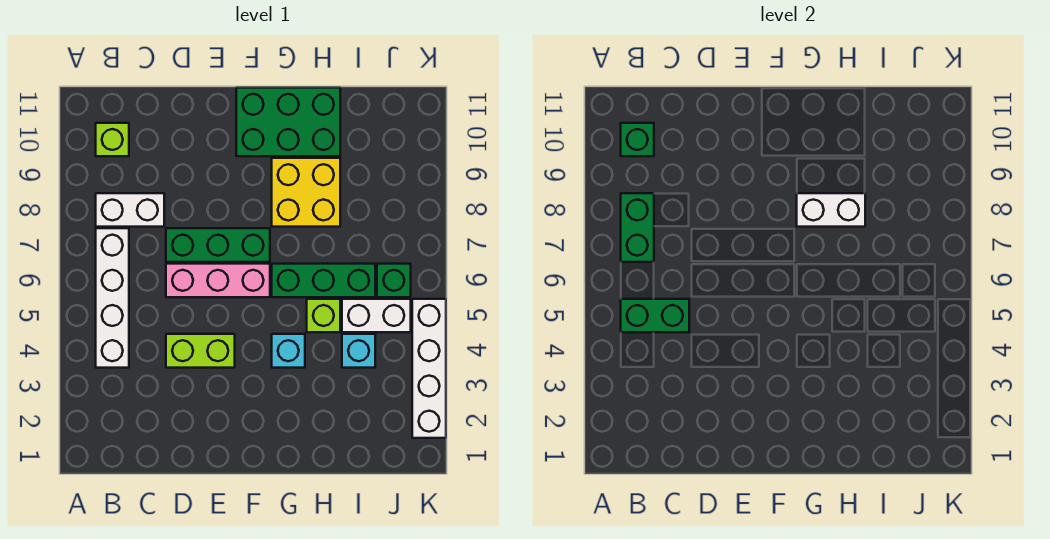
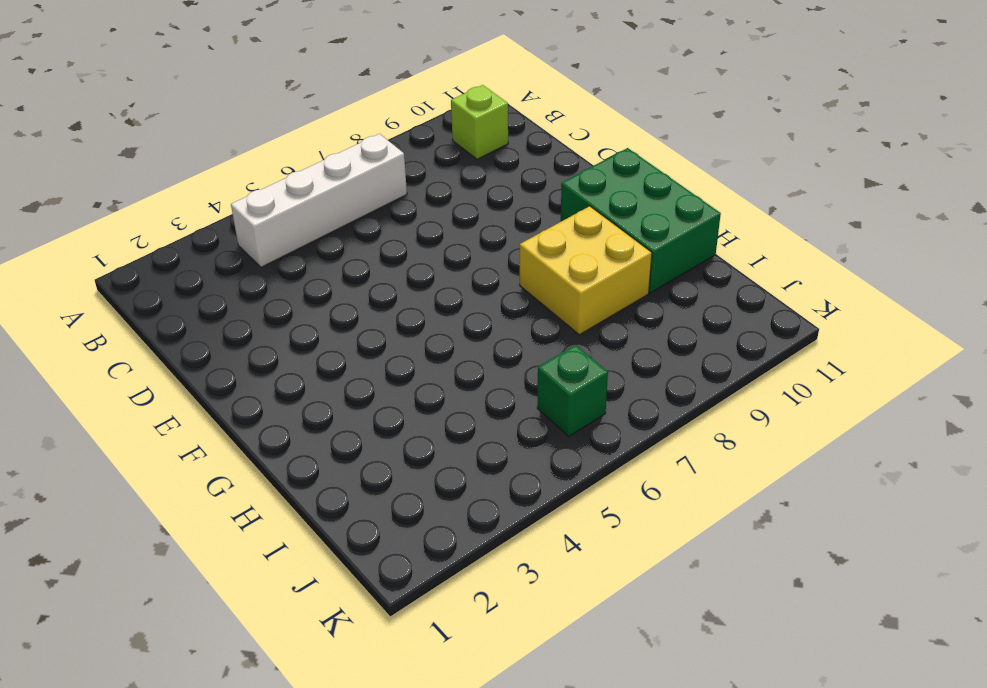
none -> white 1x2 brick [96,193,164,227]
none -> lime 1x2 brick [166,334,235,368]
none -> pink 1x3 brick [166,264,270,297]

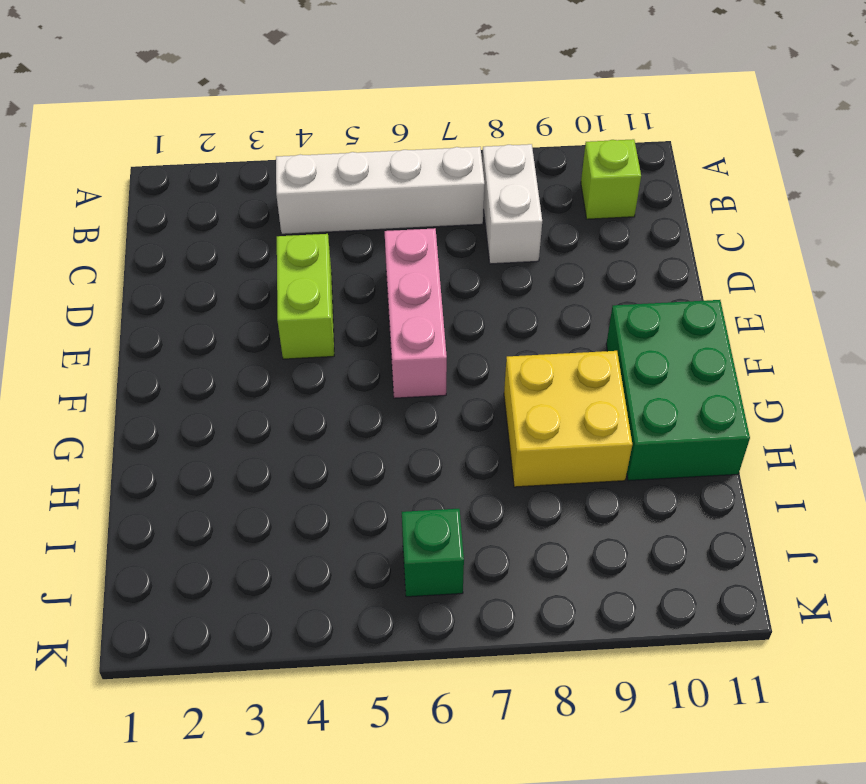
none -> green 1x3 brick [166,228,270,262]
none -> cyan 1x1 brick [272,334,305,368]
none -> green 1x3 brick [272,264,375,297]

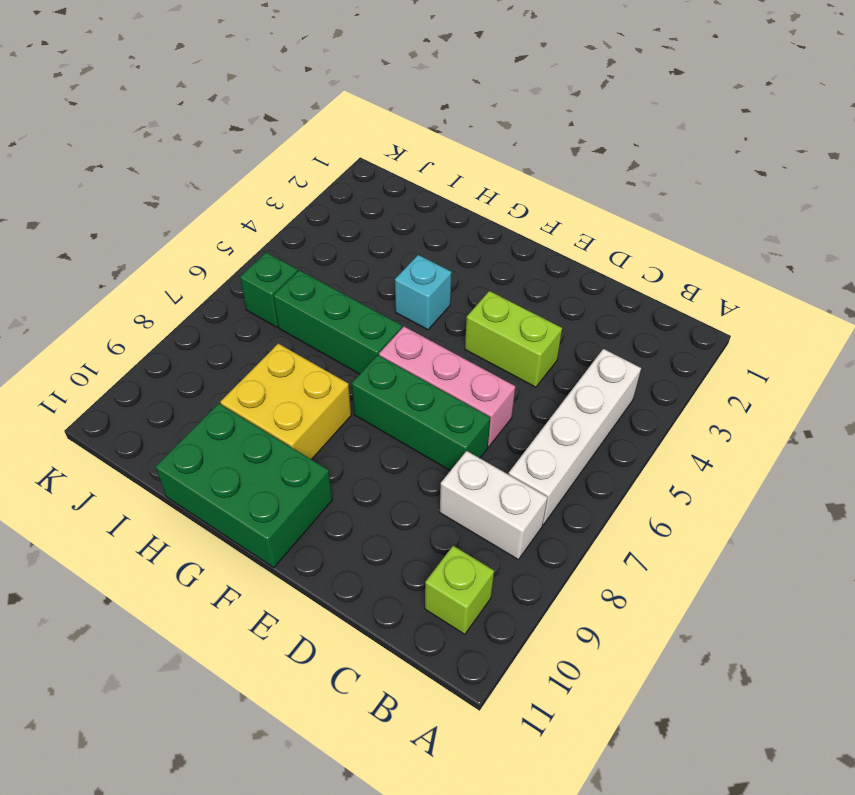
none -> lime 1x1 brick [307,299,340,332]
none -> cyan 1x1 brick [342,334,375,368]
none -> white 1x2 brick [342,299,411,332]

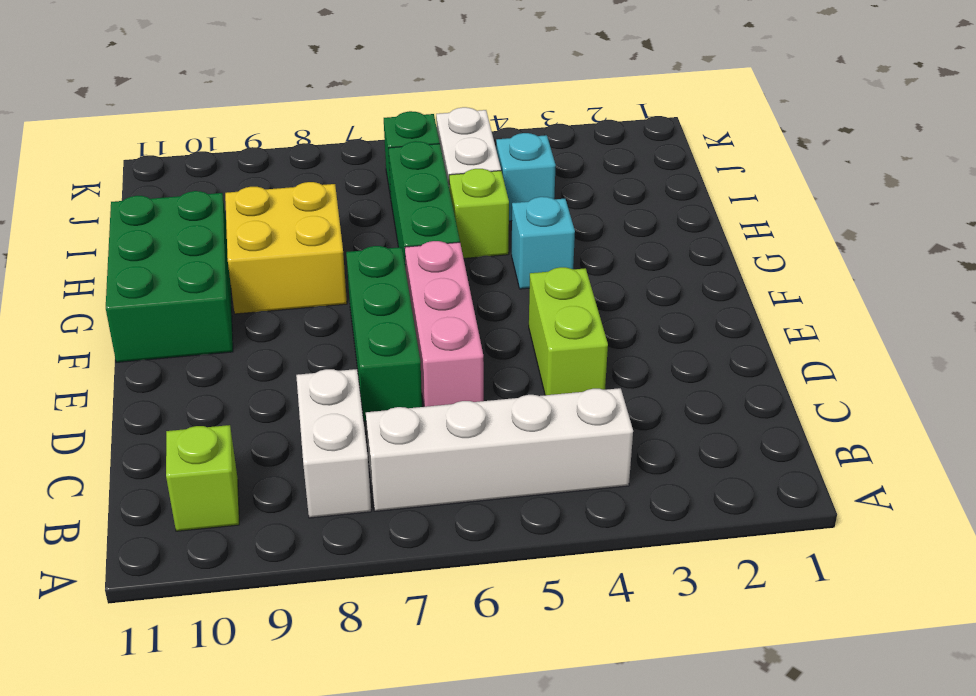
none -> white 1x4 brick [412,299,446,438]
none -> green 1x2 brick [621,299,689,332]
none -> green 1x2 brick [621,193,654,262]

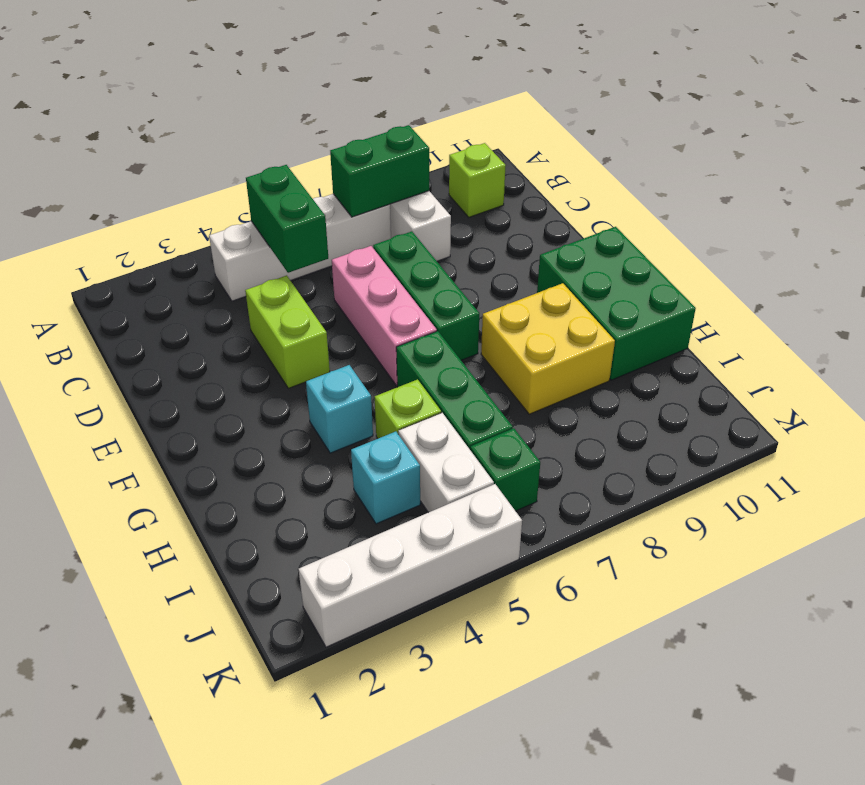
none -> green 1x1 brick [621,123,654,156]
none -> white 1x2 brick [797,193,865,227]

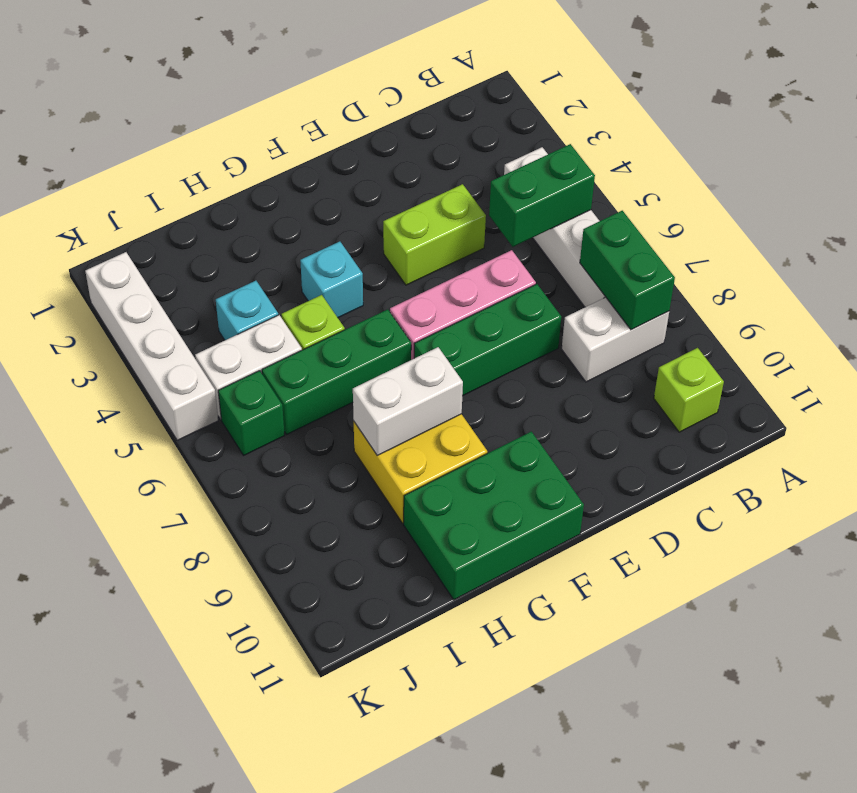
none -> green 1x1 brick [621,123,654,156]

